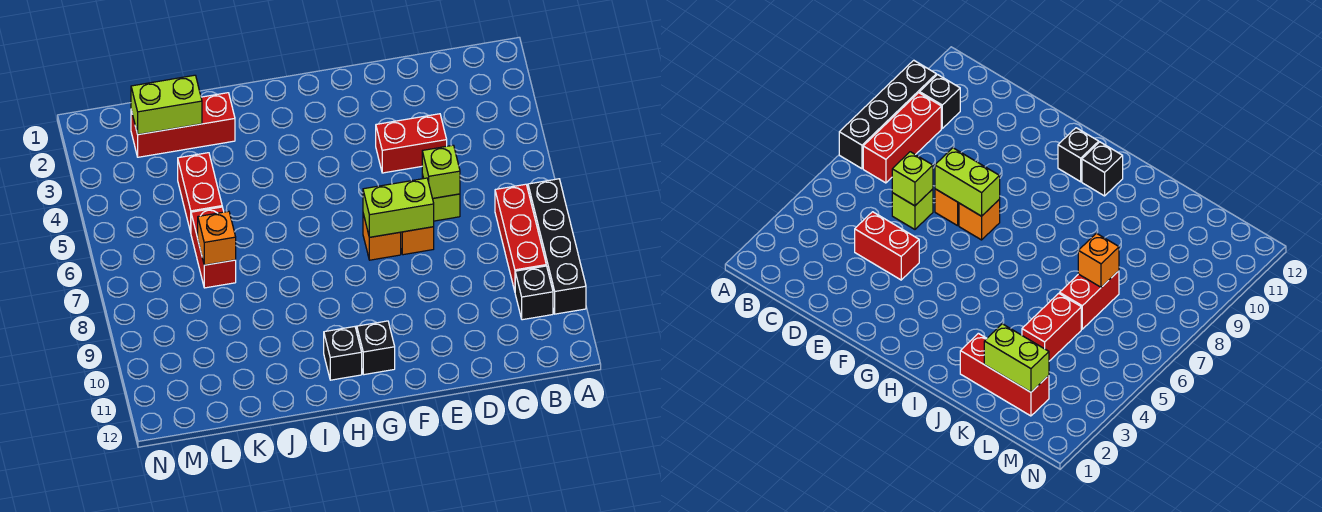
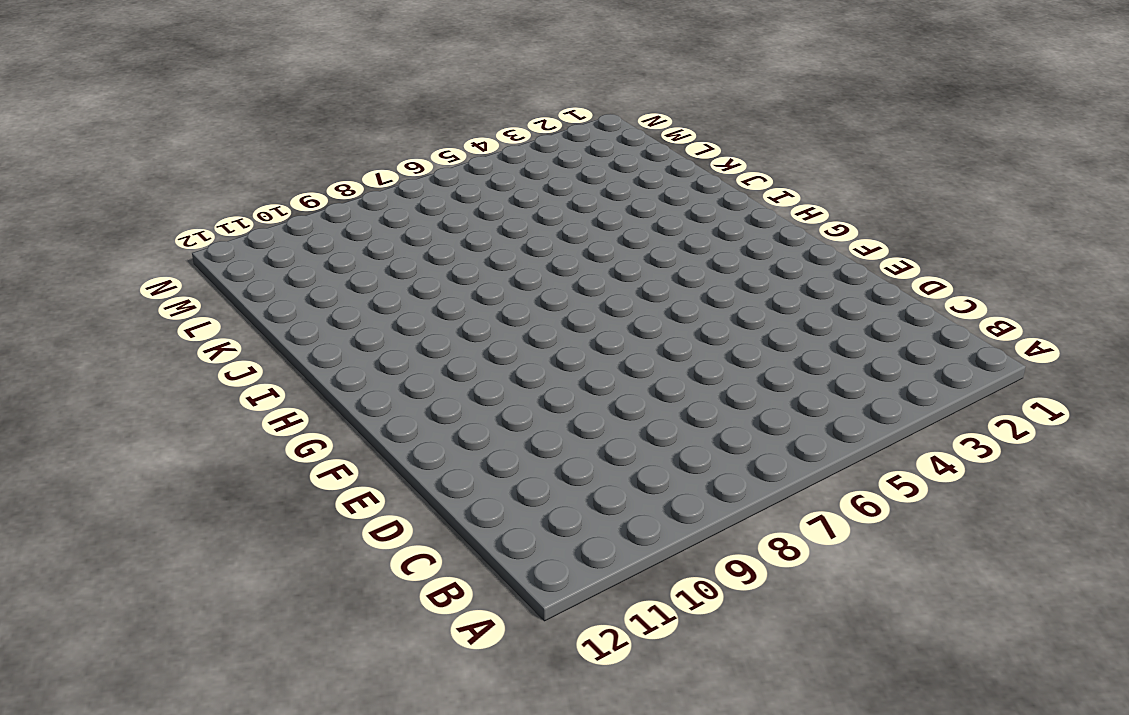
none -> black 1x4 brick [528,179,586,314]
none -> red 1x3 brick [495,184,546,291]
none -> black 1x1 brick [515,266,553,320]

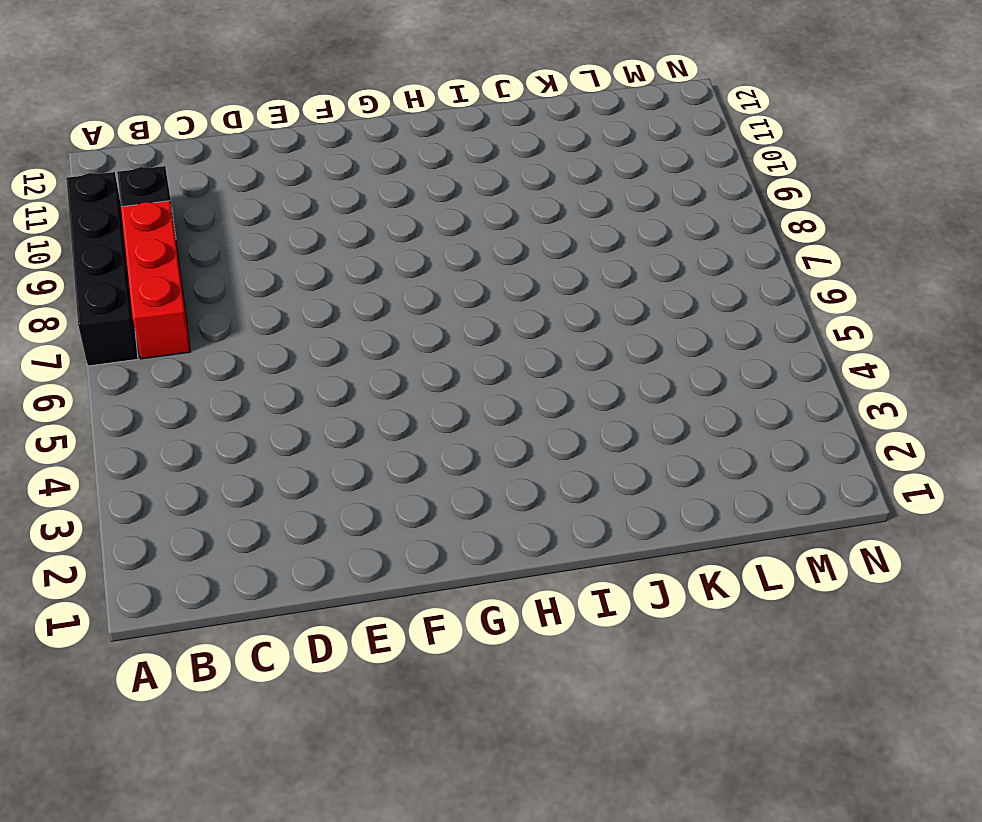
none -> red 1x2 brick [376,114,447,173]
none -> lime 1x1 brick [422,175,460,221]
none -> orange 1x1 brick [401,227,434,255]

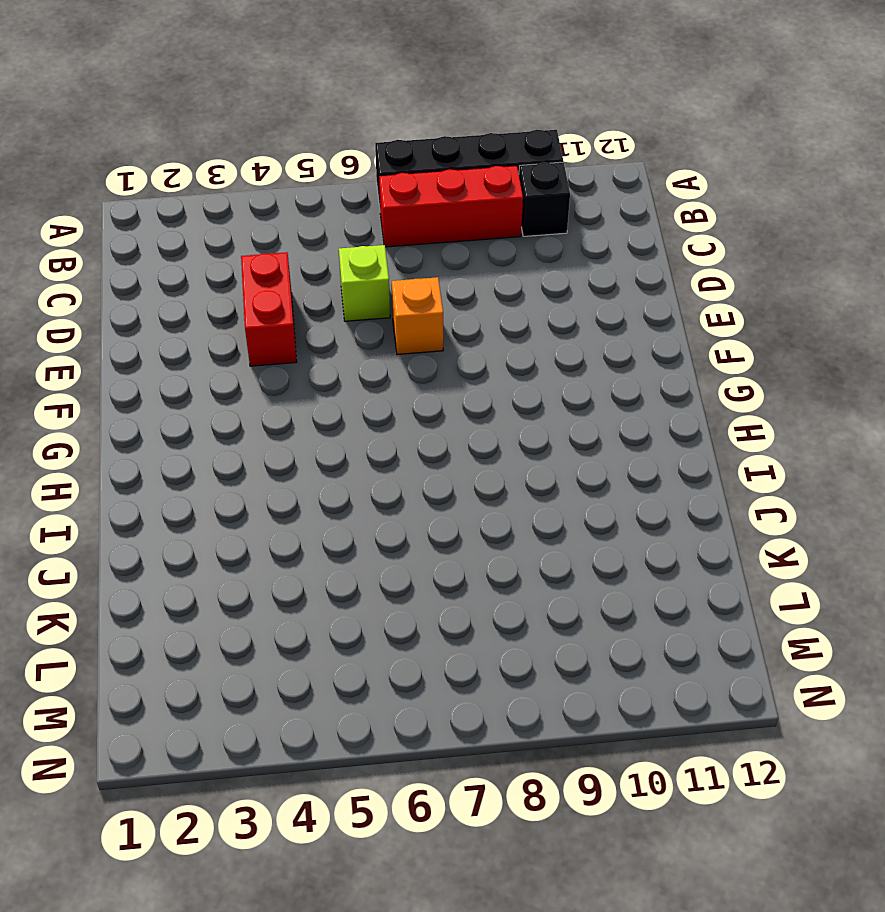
none -> orange 1x1 brick [363,214,401,260]
none -> black 1x1 brick [357,321,395,375]
none -> black 1x1 brick [324,327,362,380]

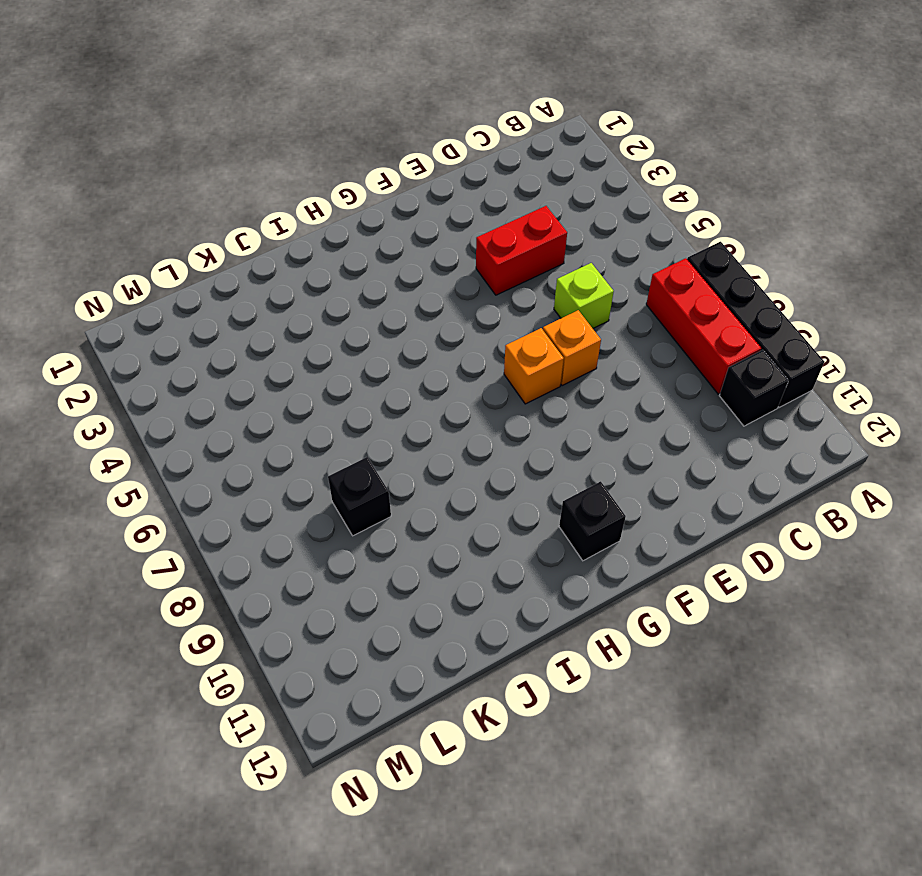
black 1x1 brick [328,457,391,536] -> black 1x1 brick moved to [324,327,362,380]
none -> red 1x3 brick [131,93,235,157]
none -> red 1x2 brick [178,153,222,232]
none -> red 1x2 brick [191,207,236,288]

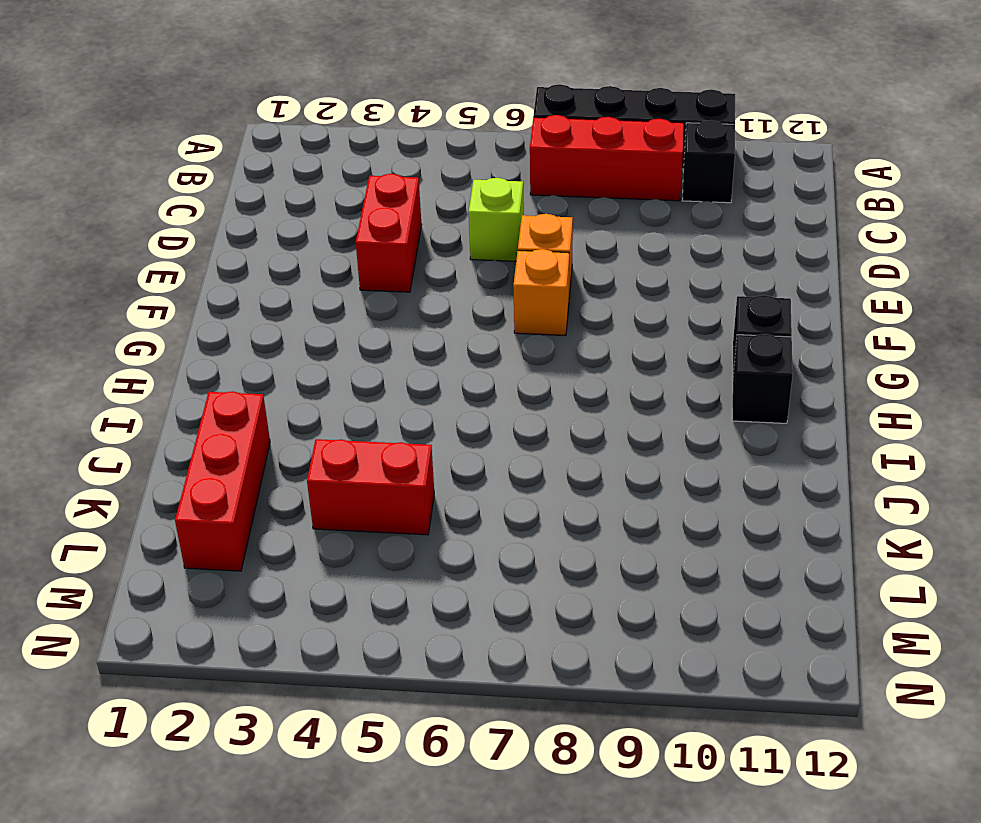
none -> red 1x2 brick [191,207,236,288]
none -> lime 1x1 brick [422,145,460,198]
none -> lime 1x2 brick [363,178,434,237]

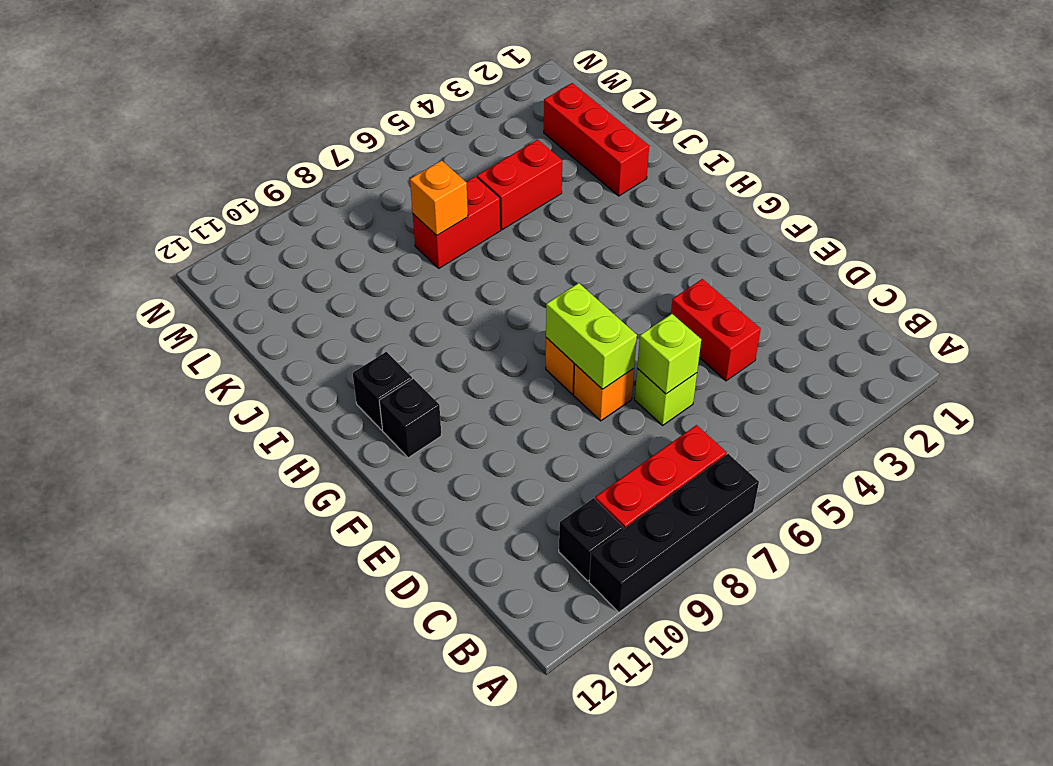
none -> lime 1x2 brick [131,75,202,134]

